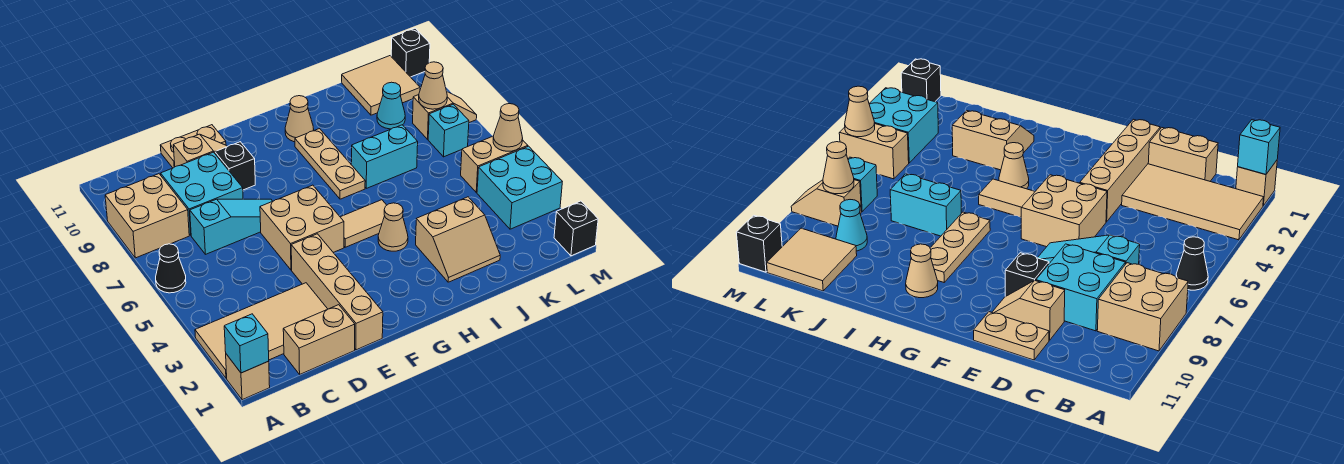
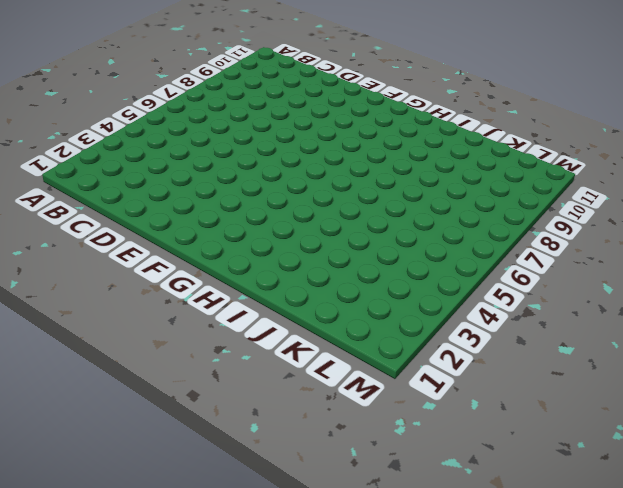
none -> tan 1x1 brick [226,354,270,400]
none -> tan 2x4 tile [195,283,328,378]
none -> black 1x1 cone [156,244,186,293]

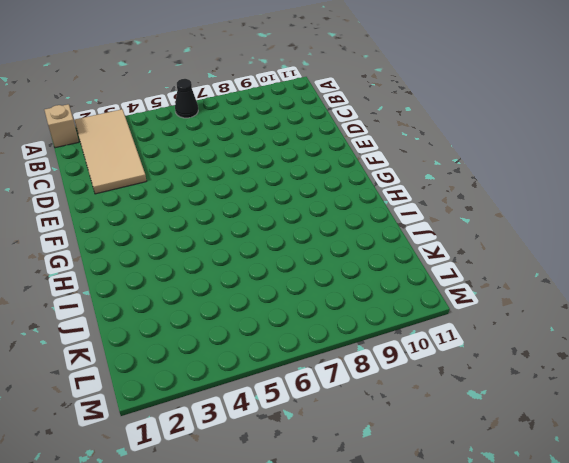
none -> tan 2x2 brick [105,174,189,258]
none -> tan 1x2 brick [283,305,355,374]
none -> cyan 1x3 slope [190,199,272,254]

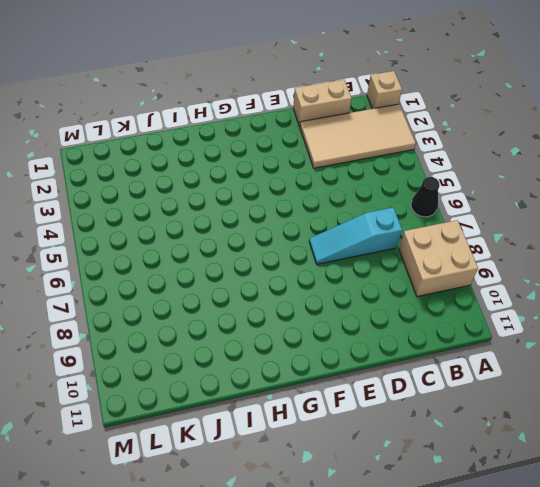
none -> cyan 2x2 brick [161,152,243,235]
none -> tan 1x2 slope [173,134,227,167]
none -> tan 1x2 plate [160,125,226,168]

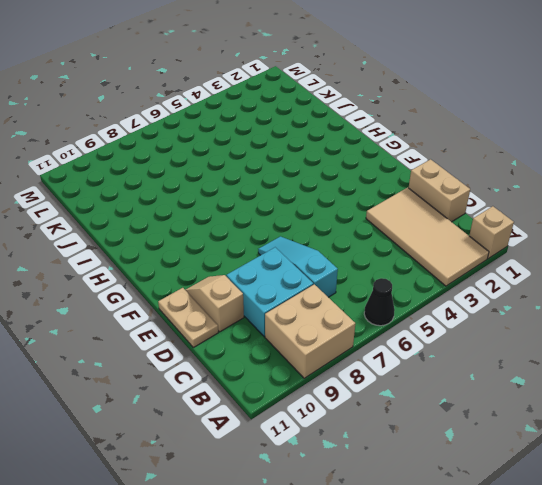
none -> tan 1x4 brick [291,234,383,350]
none -> tan 2x2 brick [260,185,344,270]
none -> black 1x1 brick [215,142,255,190]

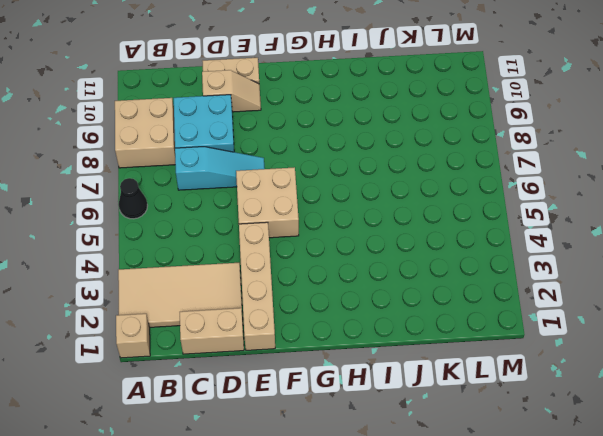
none -> black 1x1 brick [215,142,255,190]
none -> tan 1x2 tile [341,200,387,247]
none -> tan 1x1 cone [378,203,408,251]

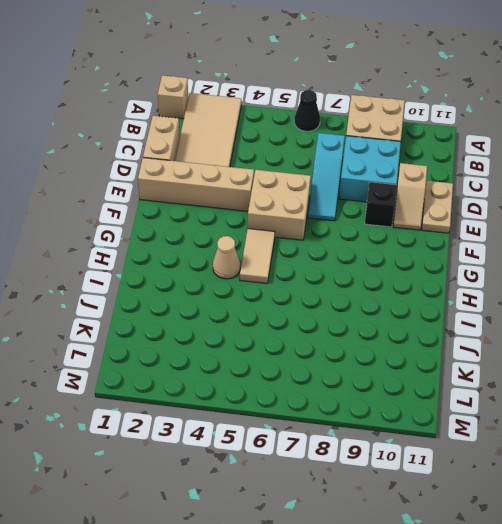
none -> tan 1x3 plate [295,129,365,199]
none -> tan 1x1 cone [285,96,314,142]
none -> tan 2x2 slope [416,197,500,282]

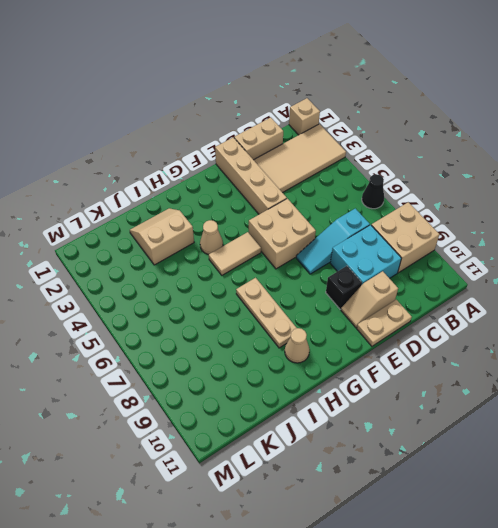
none -> cyan 1x2 brick [351,125,418,188]
none -> cyan 1x1 cone [377,82,405,129]
none -> tan 2x2 tile [342,56,420,115]

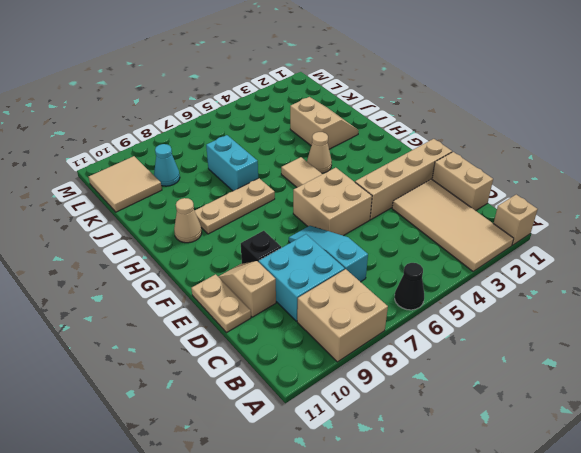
none -> cyan 2x2 brick [477,146,562,229]
none -> tan 1x2 brick [461,136,528,192]
none -> cyan 1x1 brick [428,104,469,157]

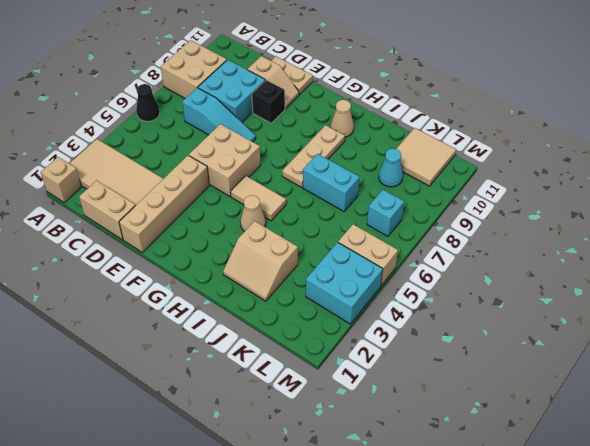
none -> tan 1x2 slope [413,92,477,139]
none -> black 1x1 brick [554,201,598,256]
none -> black 1x1 brick [391,28,430,77]

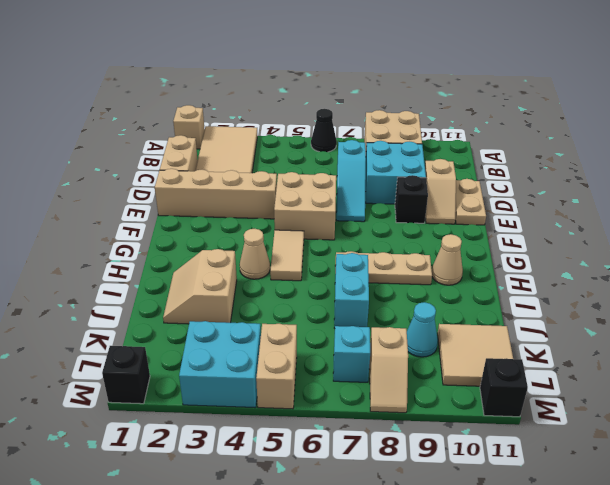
none -> cyan 1x1 brick [224,314,269,373]
none -> tan 1x1 cone [419,62,447,109]
none -> tan 1x1 cone [493,104,523,151]

